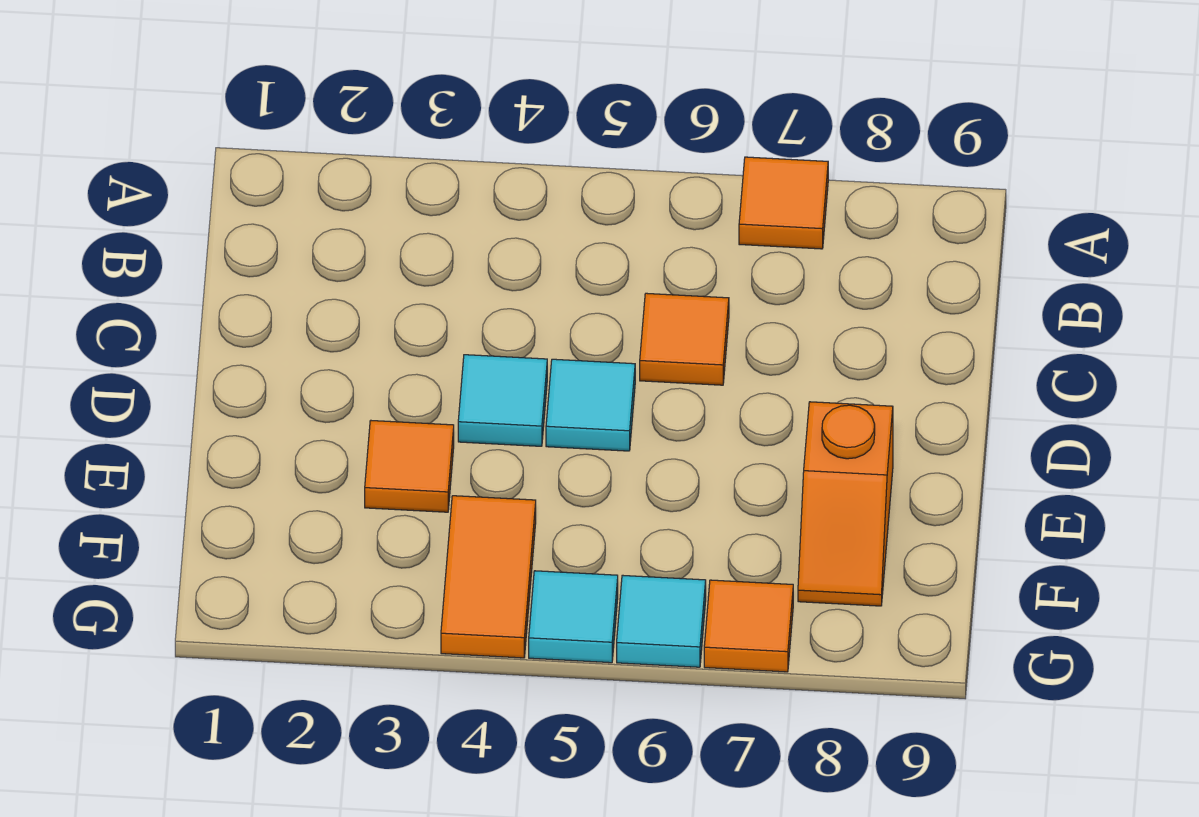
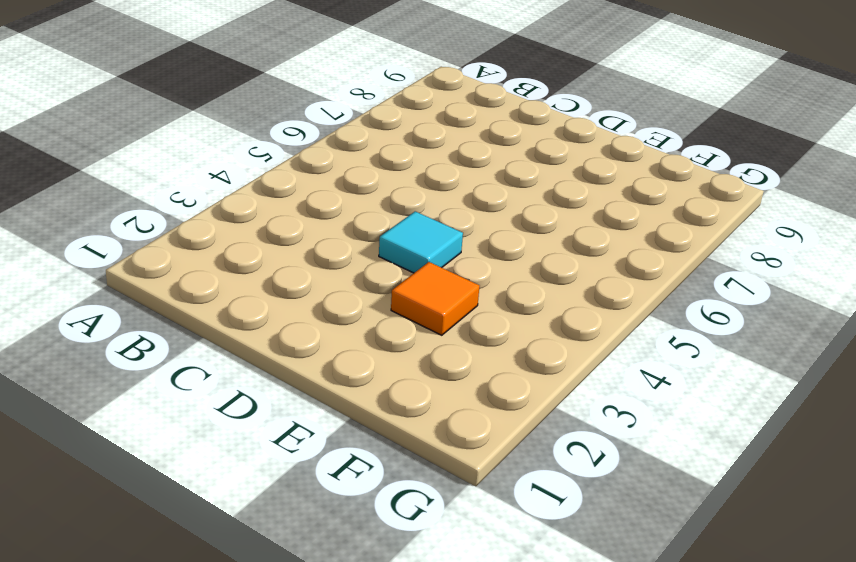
none -> orange 1x1 tile [739,157,828,249]
none -> orange 1x1 tile [640,293,729,385]

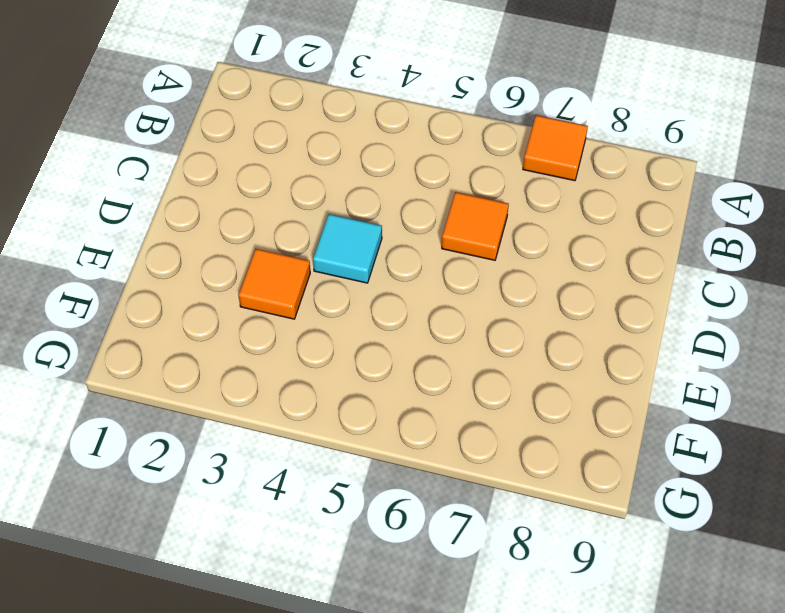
none -> cyan 1x1 tile [546,359,635,451]
none -> orange 1x2 slope [798,402,893,606]

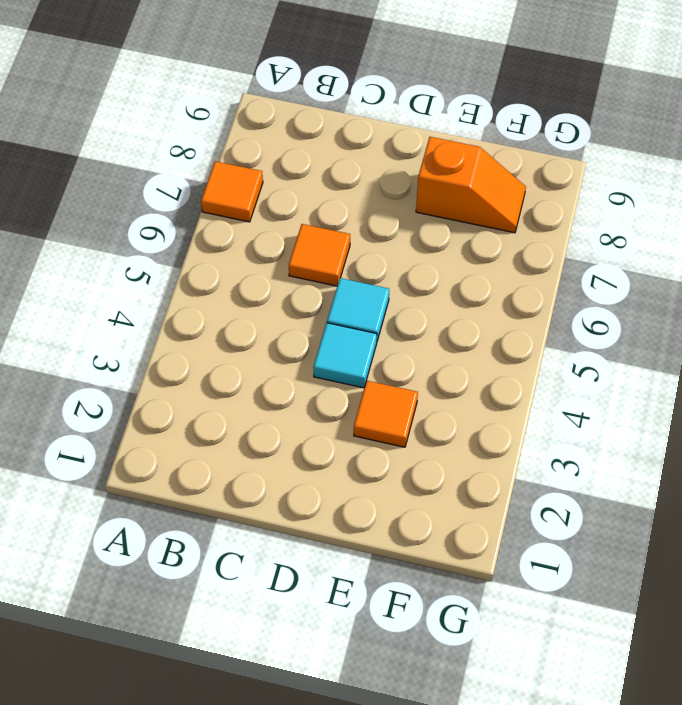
none -> orange 1x2 tile [441,496,536,658]
none -> cyan 1x1 tile [529,571,618,663]

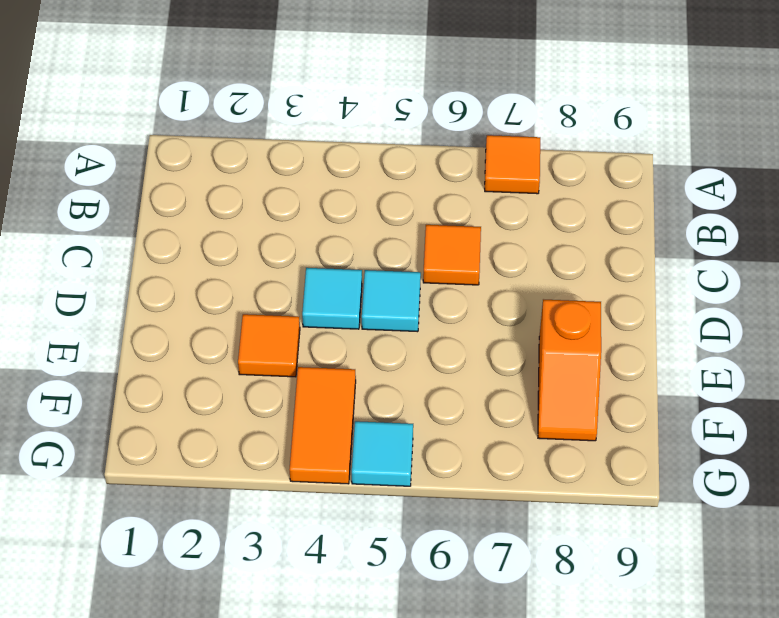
none -> cyan 1x1 tile [617,575,706,667]
none -> orange 1x1 tile [704,580,793,672]

